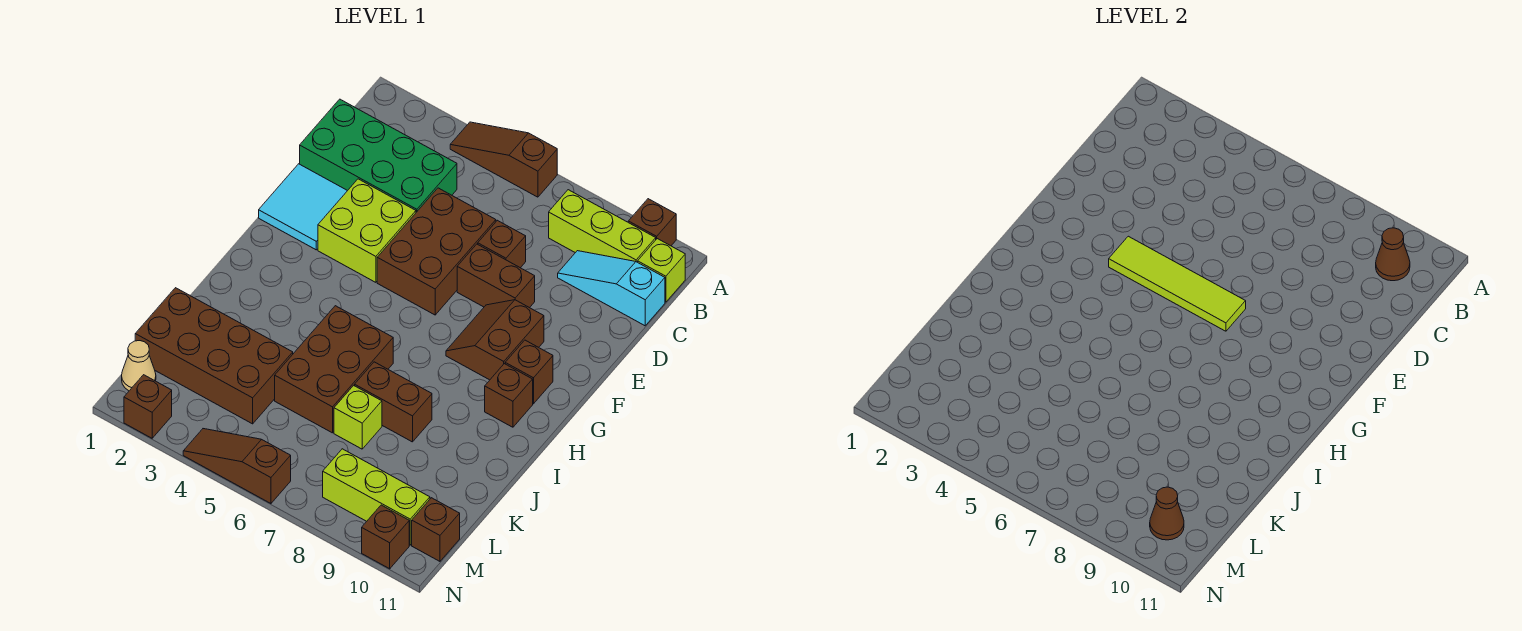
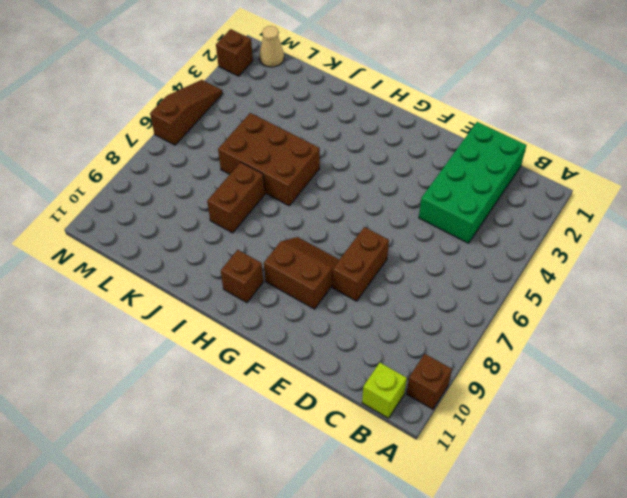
none -> brown 1x3 slope [450,122,557,197]
none -> lime 1x3 brick [549,190,656,262]
none -> cyan 1x3 slope [558,251,665,326]

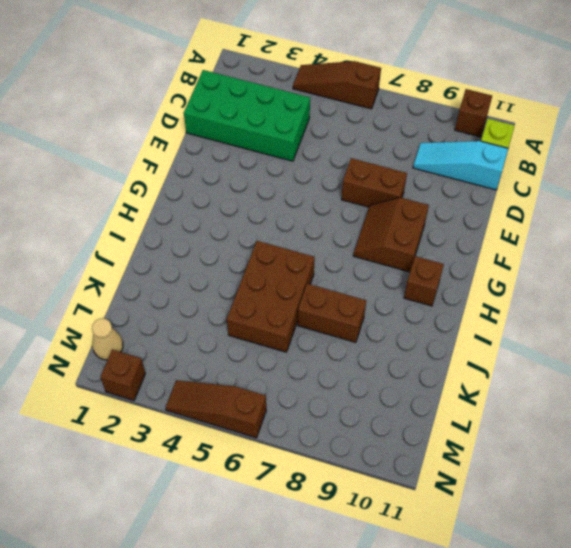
none -> lime 1x3 brick [549,190,656,262]
none -> brown 2x3 brick [377,188,496,315]
none -> brown 1x1 brick [478,220,526,268]

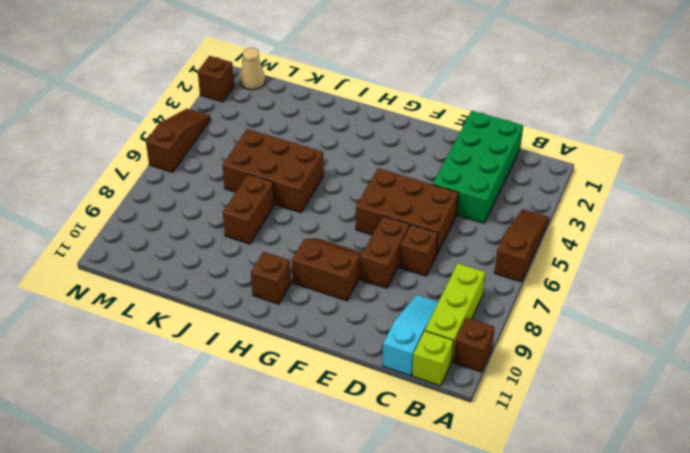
none -> cyan 2x2 tile [259,164,347,250]
none -> lime 2x2 brick [318,179,416,282]
none -> brown 1x1 brick [505,340,553,404]

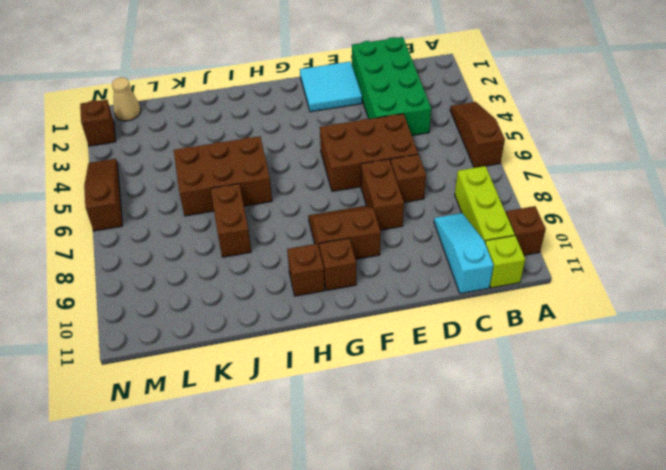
none -> lime 2x2 brick [318,179,416,282]
none -> brown 2x4 brick [135,288,293,424]
none -> lime 1x1 brick [334,385,382,449]

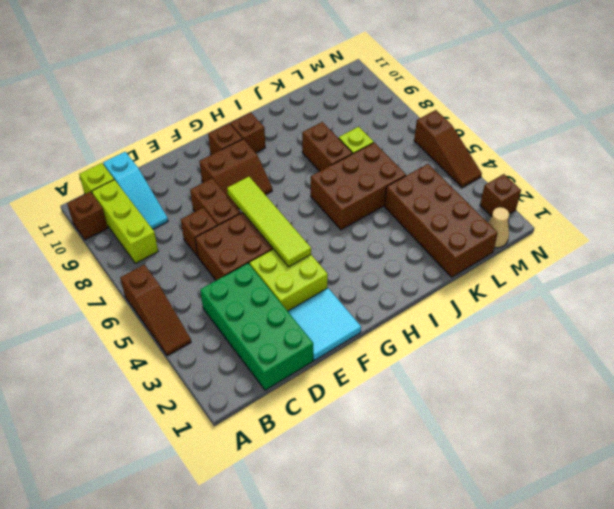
none -> lime 1x3 brick [323,449,430,545]
none -> brown 1x1 brick [412,498,460,561]
none -> brown 1x1 brick [362,505,409,569]

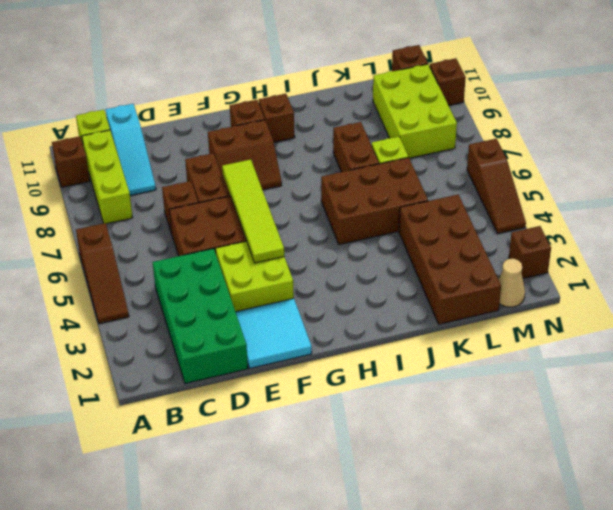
lime 2x3 brick [373,64,457,158] -> lime 1x3 brick [323,449,430,545]
none -> brown 1x1 cone [1376,228,1410,281]
none -> brown 1x1 cone [1150,487,1184,540]

